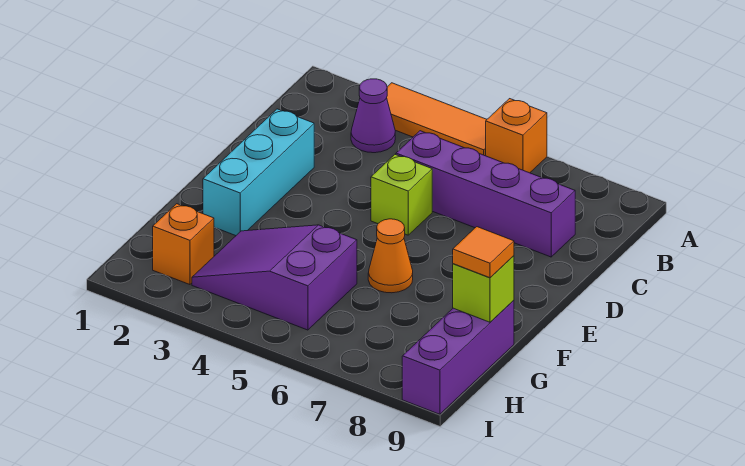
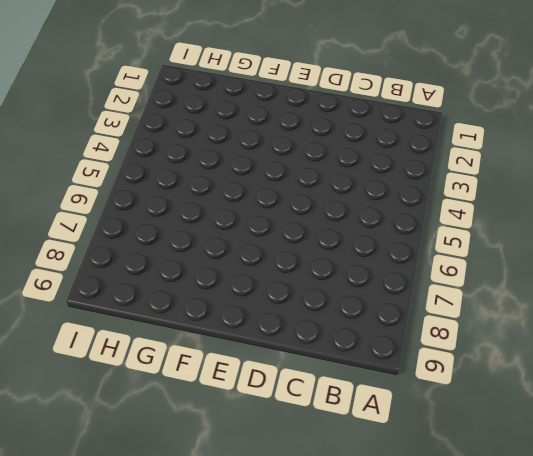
none -> orange 1x3 tile [387,83,487,156]
none -> orange 1x1 brick [486,99,547,173]
none -> purple 1x1 cone [351,79,395,153]

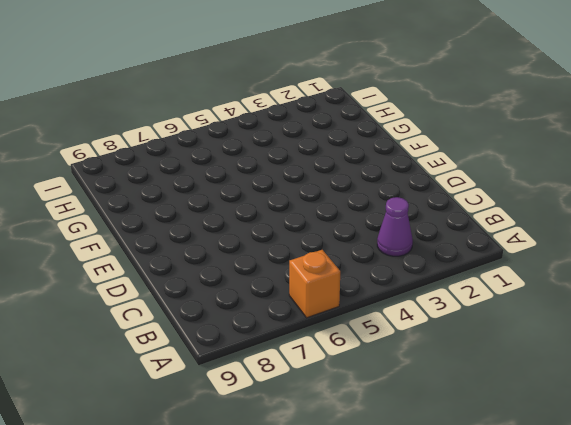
none -> orange 1x3 tile [387,83,487,156]
none -> purple 1x4 brick [396,131,575,257]
none -> cyan 1x3 brick [203,109,314,236]

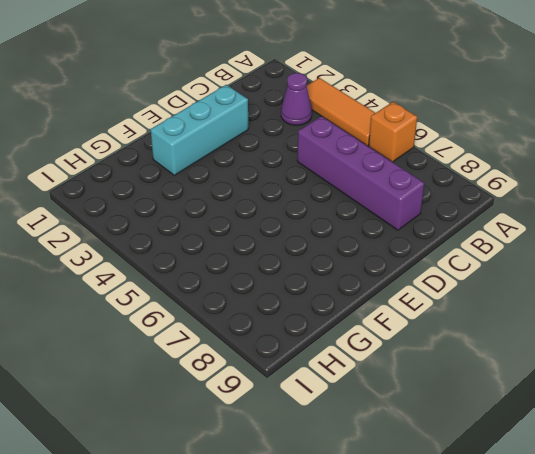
none -> lime 1x1 brick [371,155,432,235]
none -> orange 1x1 cone [368,219,413,293]
none -> purple 2x3 slope [192,225,357,330]

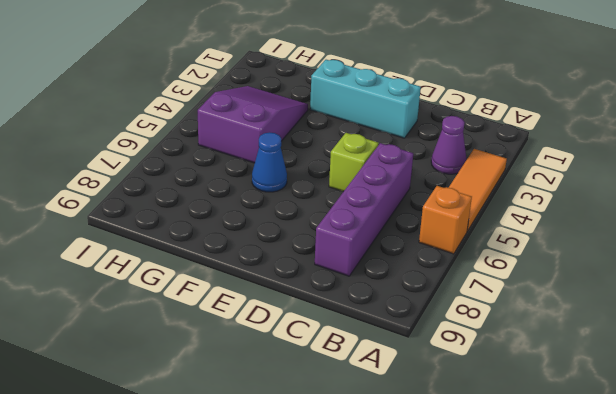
blue 1x1 cone [252,132,287,192] -> orange 1x1 cone [368,219,413,293]
none -> purple 1x3 brick [402,300,514,414]
none -> orange 1x1 brick [153,204,214,285]
none -> lime 1x1 brick [453,256,514,322]

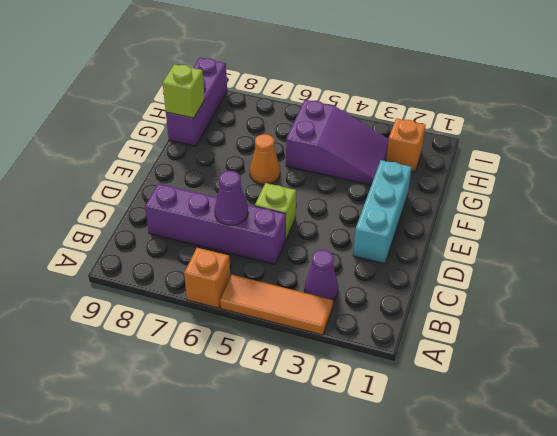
purple 1x1 cone [215,171,248,225] -> none
none -> orange 1x1 tile [453,227,514,278]

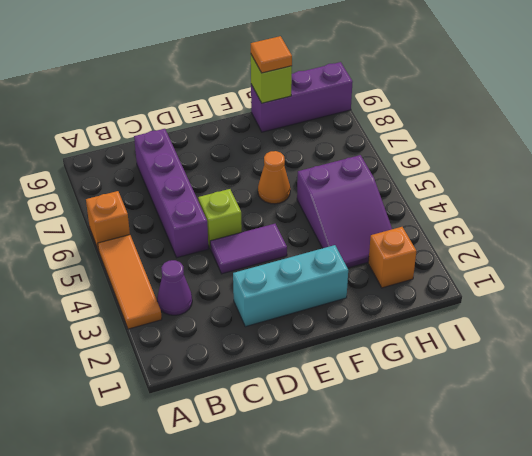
purple 1x2 tile [210,224,287,274] -> none

